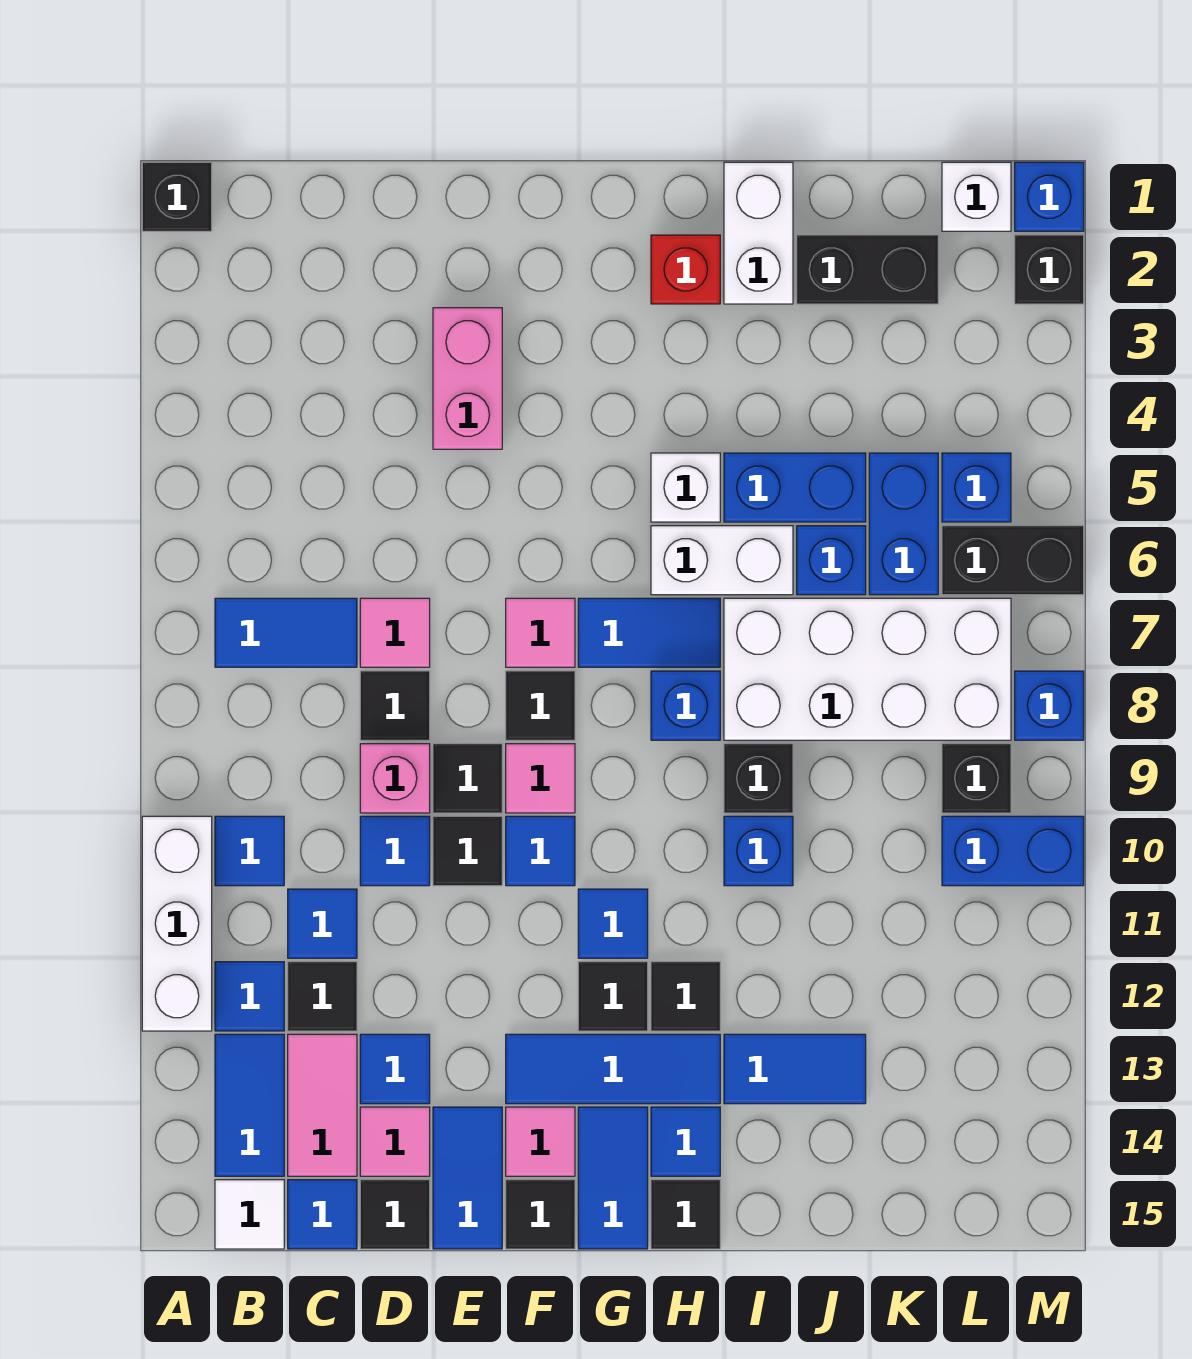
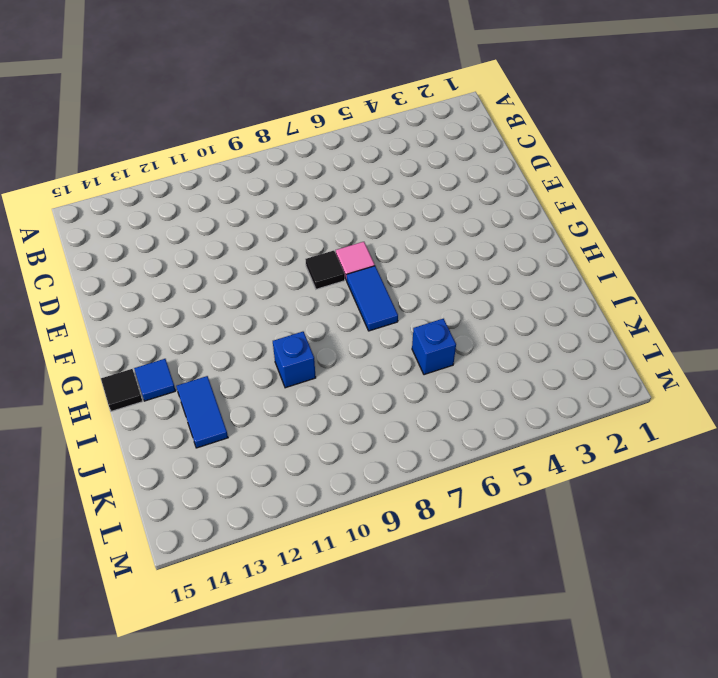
none -> black 1x1 brick [142,162,212,231]
none -> white 1x3 brick [142,816,212,1031]
none -> blue 1x2 tile [215,598,357,667]
none -> blue 1x1 tile [215,816,284,886]

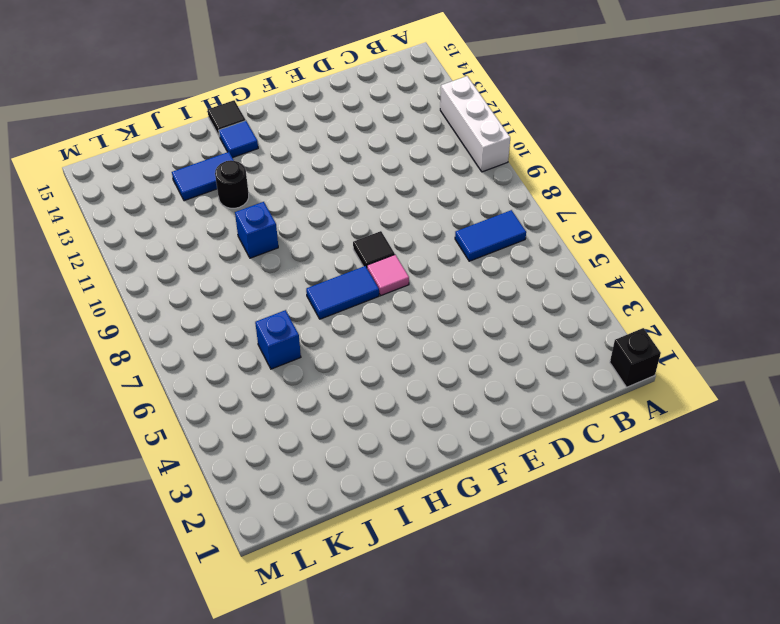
black 1x1 round brick [215,160,249,208] -> none
none -> blue 1x1 tile [215,816,284,886]
none -> blue 1x1 tile [215,962,284,1031]
none -> blue 1x2 tile [215,1034,284,1176]
none -> white 1x1 tile [215,1180,284,1249]

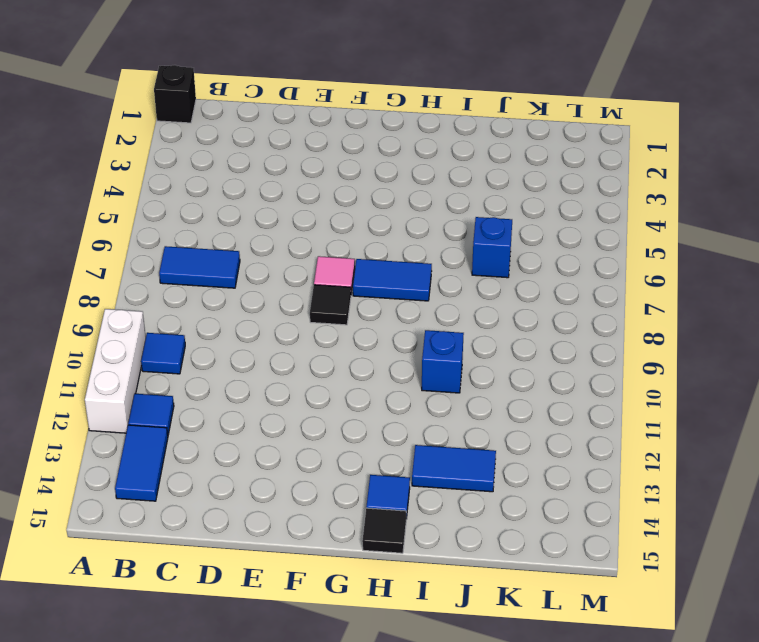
none -> white 1x1 tile [215,1180,284,1249]
none -> blue 1x1 tile [288,889,357,958]
none -> black 1x1 tile [288,962,357,1031]
none -> pink 1x2 tile [288,1034,357,1176]

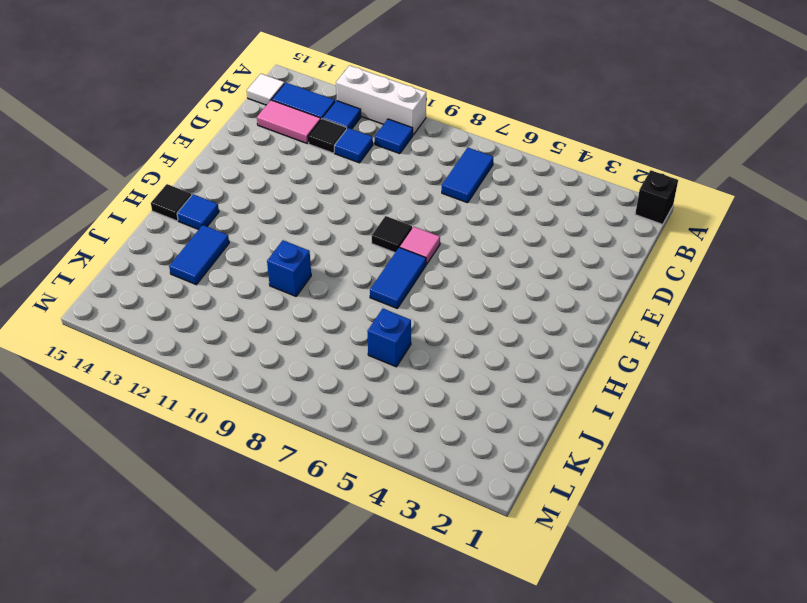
none -> blue 1x1 tile [288,1180,357,1249]
none -> pink 1x1 tile [360,598,430,667]
none -> black 1x1 tile [360,671,430,740]
none -> pink 1x1 brick [360,744,430,813]

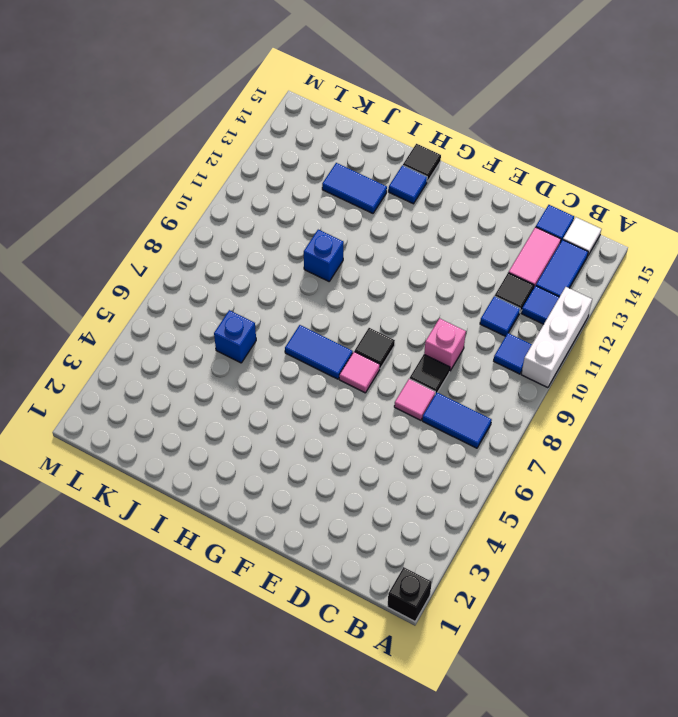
none -> blue 1x1 tile [360,816,430,886]
none -> blue 1x1 tile [360,1034,430,1104]
none -> pink 1x1 tile [360,1107,430,1176]
none -> black 1x1 tile [360,1180,430,1249]

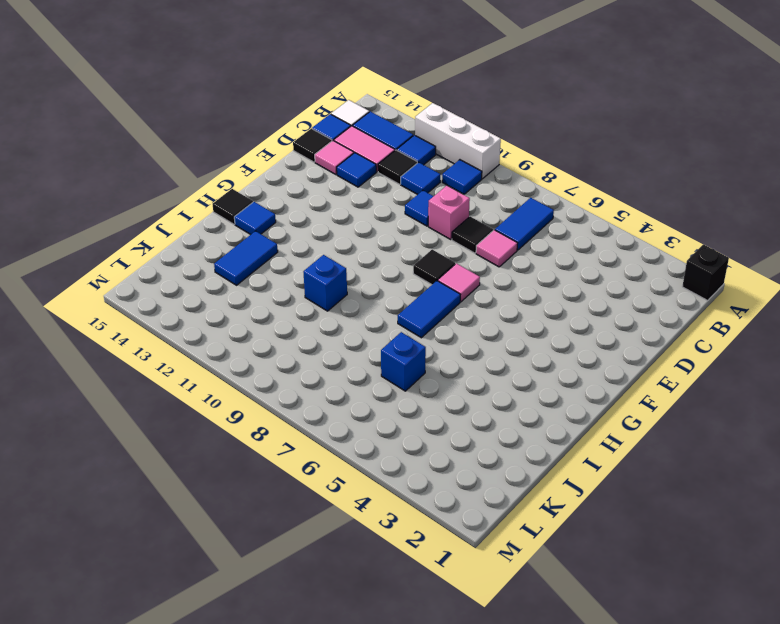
none -> pink 1x2 brick [433,308,502,449]
none -> black 1x1 tile [433,744,502,813]
none -> black 1x1 tile [433,816,502,886]
none -> blue 1x2 tile [433,1107,502,1249]

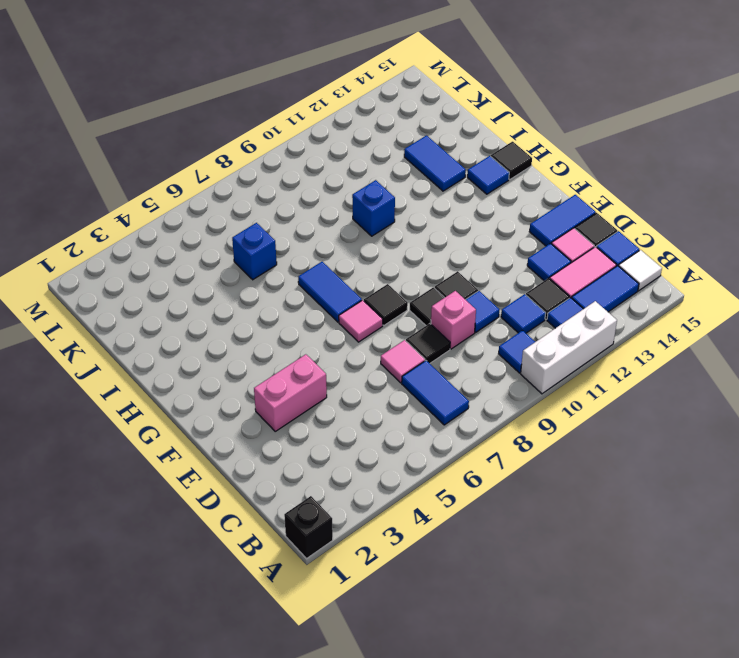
none -> pink 1x1 tile [506,744,575,813]
none -> blue 1x1 tile [506,816,575,886]
none -> blue 1x3 tile [506,1034,720,1104]
none -> pink 1x1 tile [506,1107,575,1176]

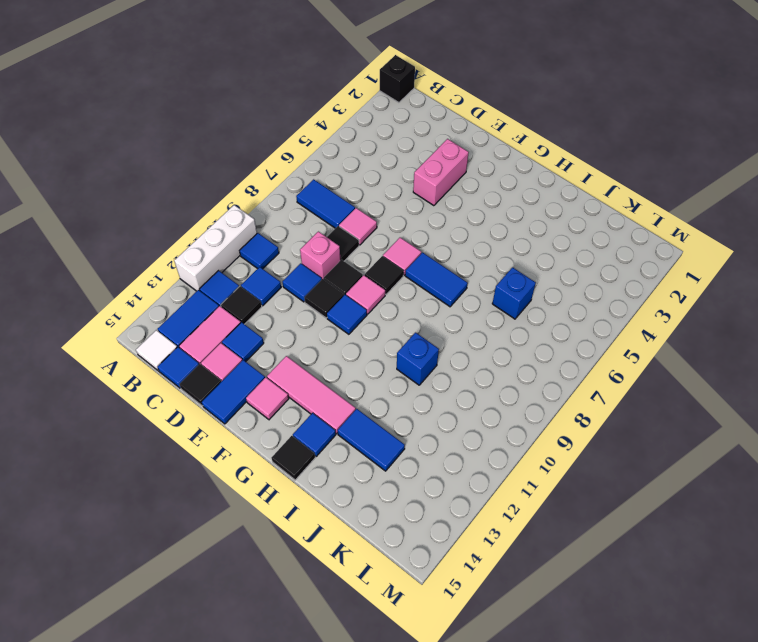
pink 1x3 tile [267,356,356,434] -> blue 1x3 tile [506,1034,720,1104]
none -> black 1x1 tile [506,1180,575,1249]
none -> blue 1x1 tile [578,889,648,958]
none -> black 1x1 tile [578,962,648,1031]
none -> blue 1x2 tile [578,1107,648,1249]

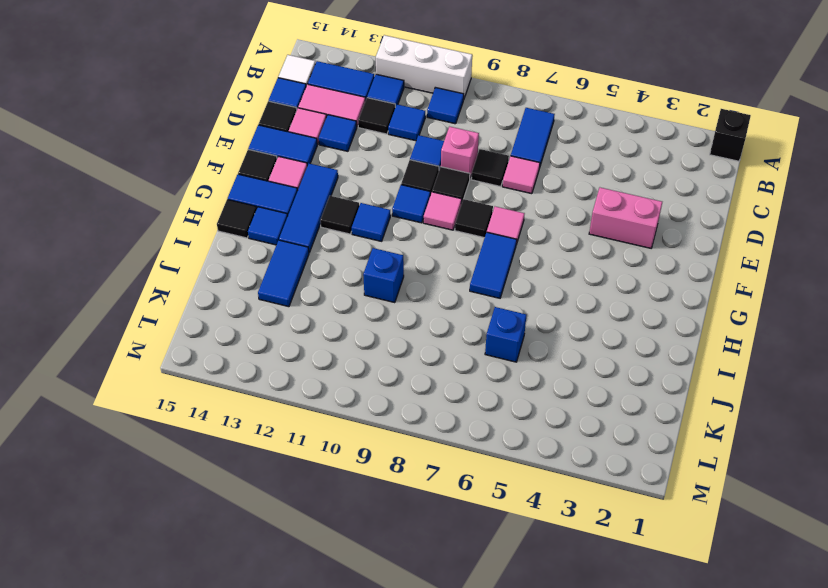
none -> red 1x1 brick [651,235,720,304]
none -> white 1x1 brick [651,453,720,522]
none -> white 1x2 brick [651,526,793,595]
none -> blue 1x1 brick [651,671,720,740]

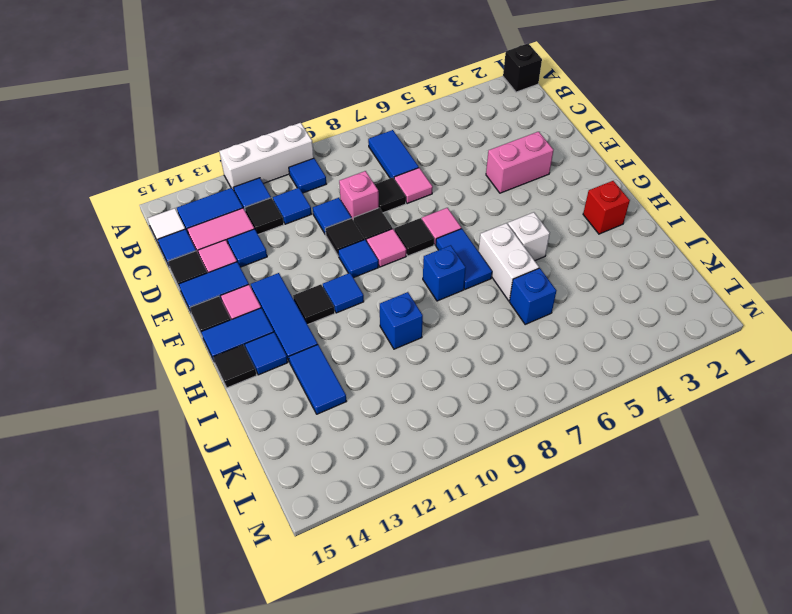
none -> black 1x1 tile [651,962,720,1031]
none -> white 1x2 brick [724,162,793,304]
none -> blue 1x2 brick [724,453,866,522]
none -> white 2x4 brick [724,598,1011,740]

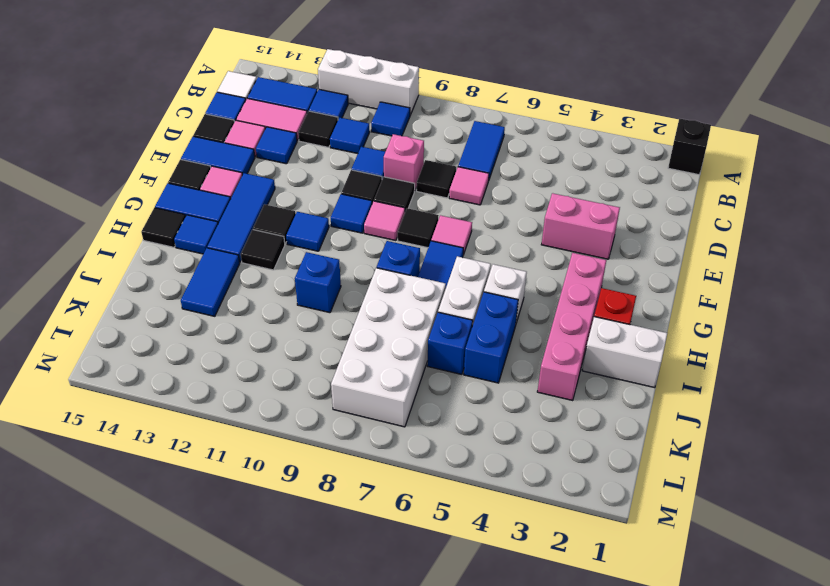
pink 1x4 brick [537,253,606,401] -> none
none -> black 1x1 brick [724,744,793,813]
none -> black 1x2 brick [797,235,938,304]
none -> blue 1x2 brick [869,453,938,595]
none -> white 1x1 brick [942,162,1011,231]

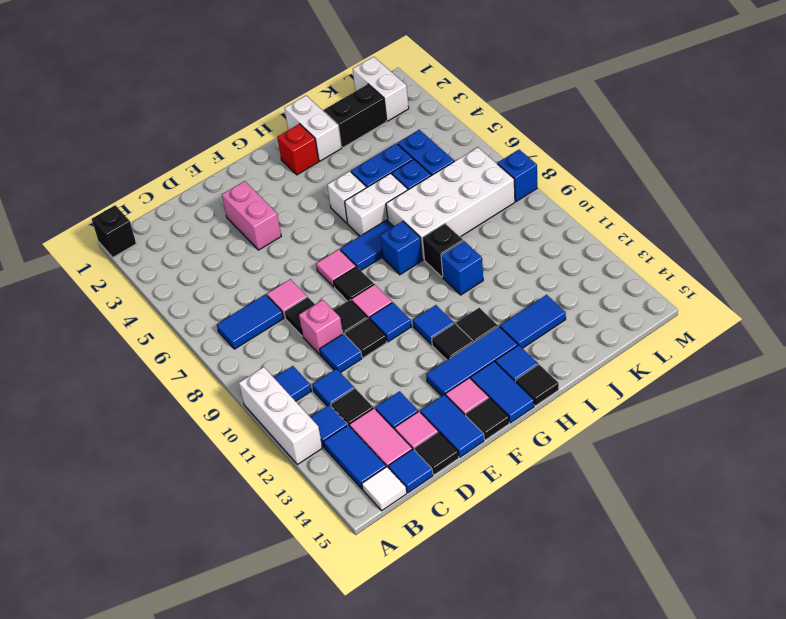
white 1x2 brick [353,57,409,121] -> white 1x1 brick [942,162,1011,231]
none -> blue 1x1 brick [942,453,1011,522]
none -> black 1x2 brick [942,526,1084,595]
none -> black 1x1 brick [942,744,1011,813]
none -> blue 1x2 brick [942,816,1084,886]

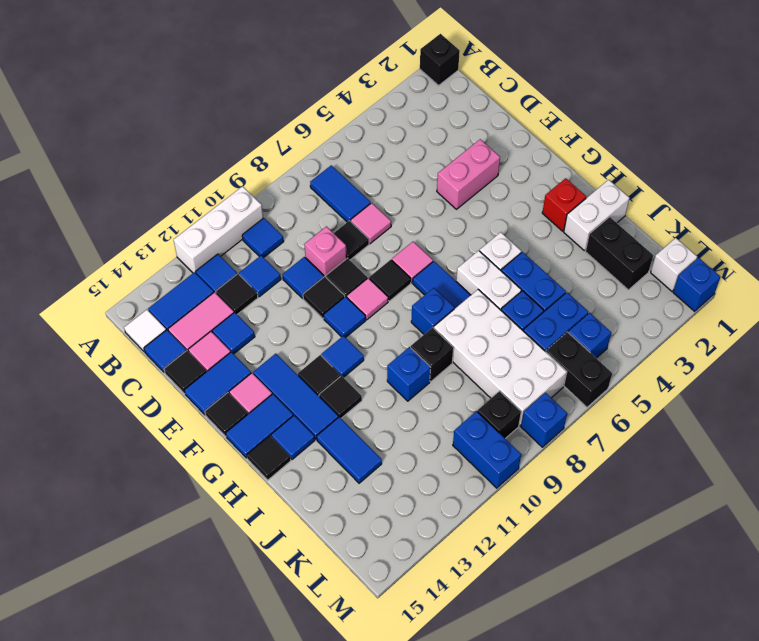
none -> black 1x1 brick [1015,235,1084,304]

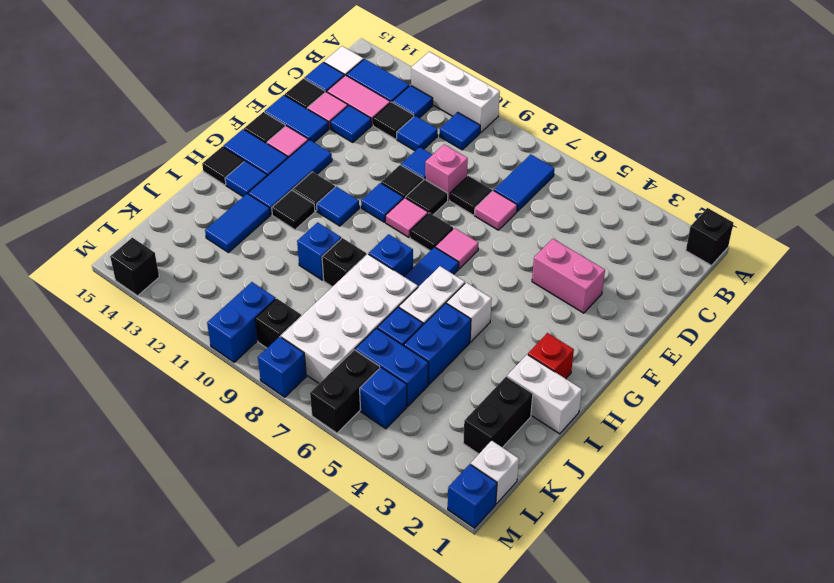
black 1x1 brick [110,238,159,296] -> black 1x1 brick moved to [1015,235,1084,304]

